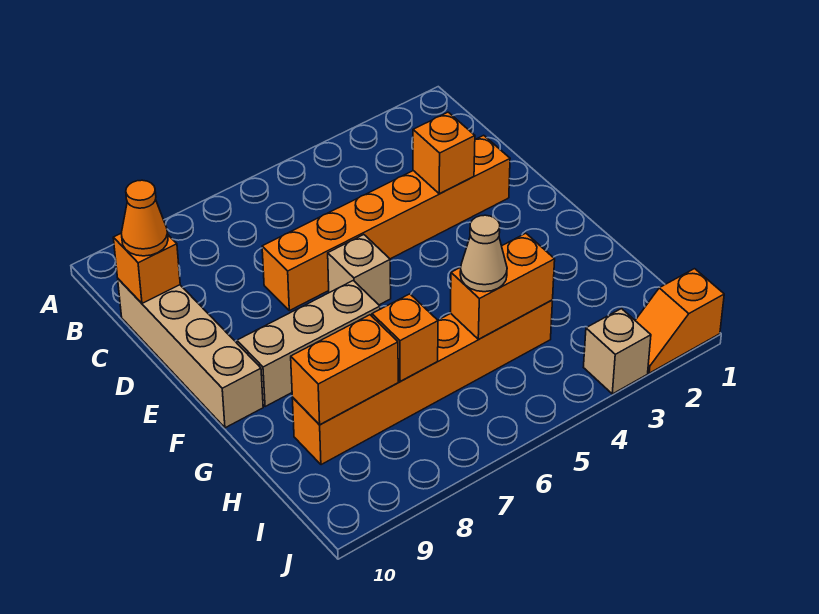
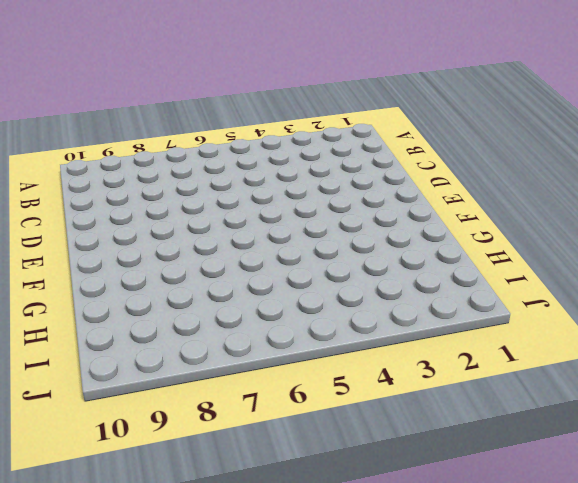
none -> tan 1x4 brick [118,279,263,428]
none -> orange 1x6 brick [262,135,510,311]
none -> tan 1x1 brick [328,235,391,305]

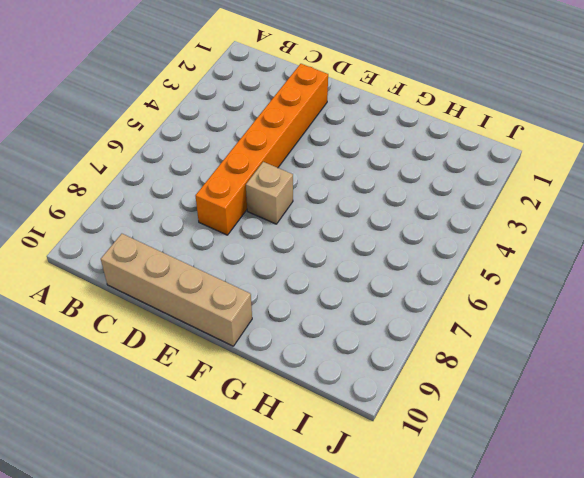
none -> tan 1x3 brick [237,280,380,407]
none -> orange 1x6 brick [292,300,553,465]
none -> orange 1x2 slope [635,269,724,373]

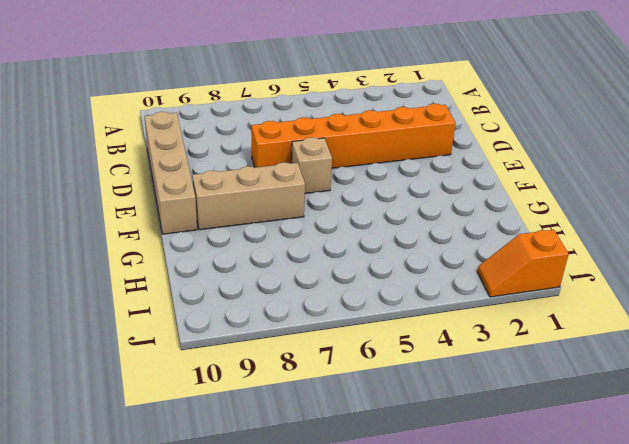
none -> orange 1x6 brick [292,300,553,465]
none -> tan 1x1 brick [583,309,651,394]
none -> orange 1x1 brick [113,234,180,303]

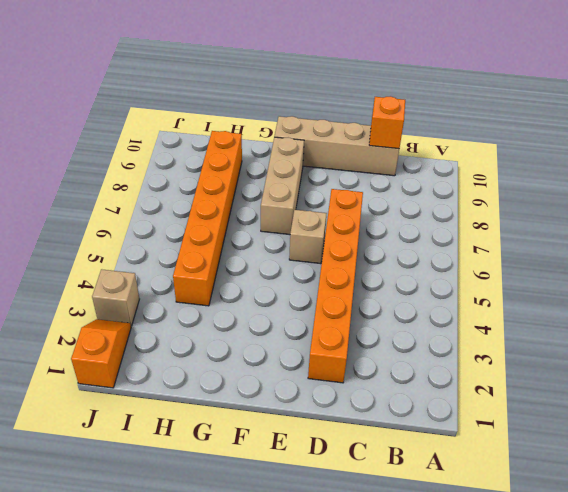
none -> orange 1x1 brick [413,112,475,194]
none -> orange 1x2 brick [450,233,555,339]
none -> orange 1x1 brick [372,294,438,381]

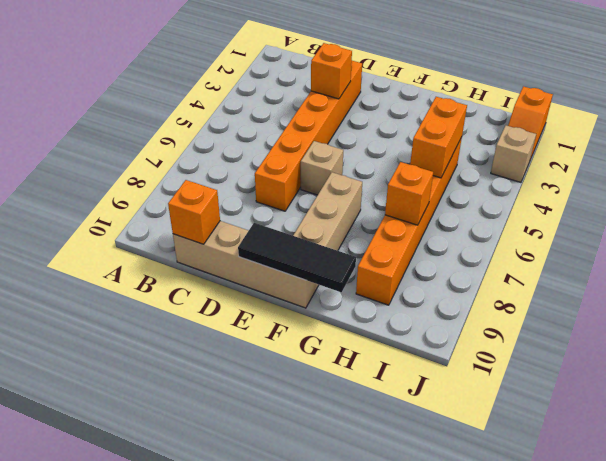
black 1x3 tile [238,223,356,292] -> none
none -> orange 1x2 brick [291,315,398,424]
none -> orange 1x1 cone [121,180,168,256]
none -> tan 1x1 cone [460,215,507,292]

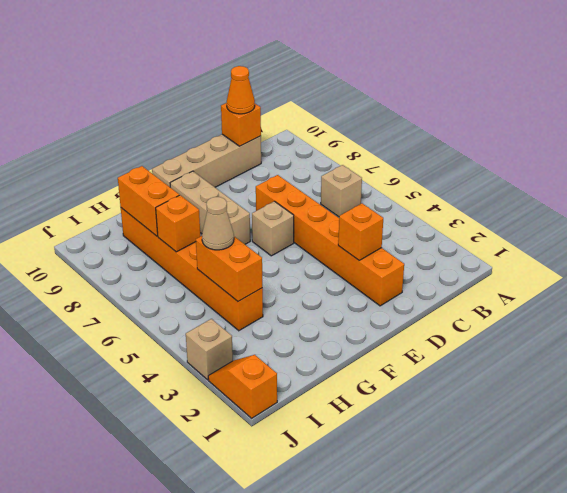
tan 1x1 brick [321,165,362,217] -> none

